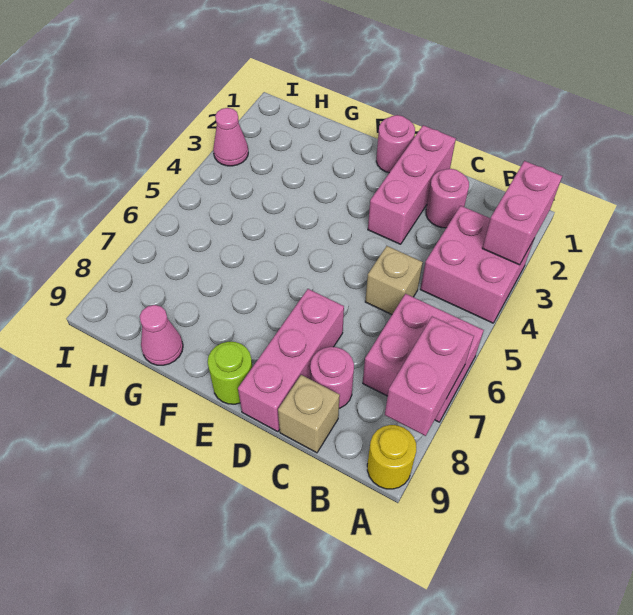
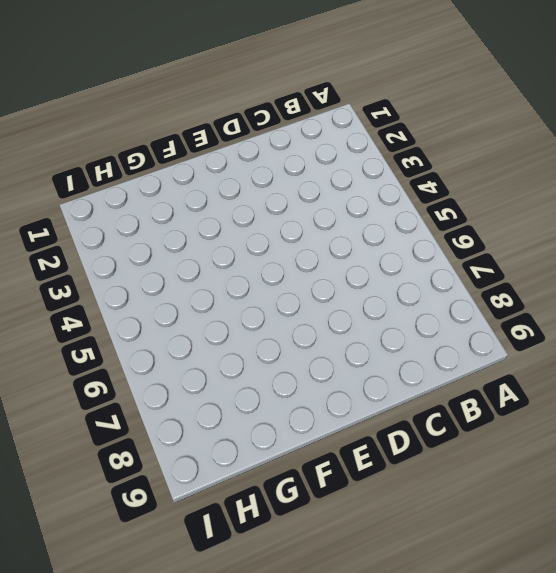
none -> pink 2x2 brick [420,206,534,323]
none -> pink 2x2 brick [363,294,484,422]
none -> yellow 1x1 round brick [367,425,416,489]

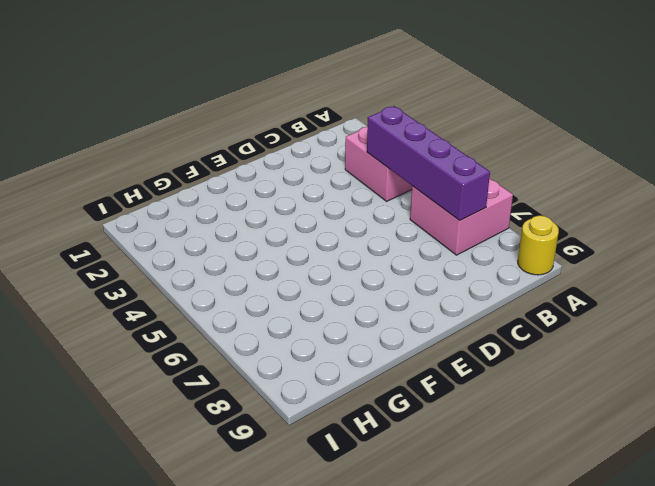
purple 1x4 brick [367,106,490,221] -> none
none -> pink 1x1 round brick [426,169,469,228]
none -> tan 1x1 brick [365,246,423,315]
none -> pink 1x1 round brick [310,347,354,408]

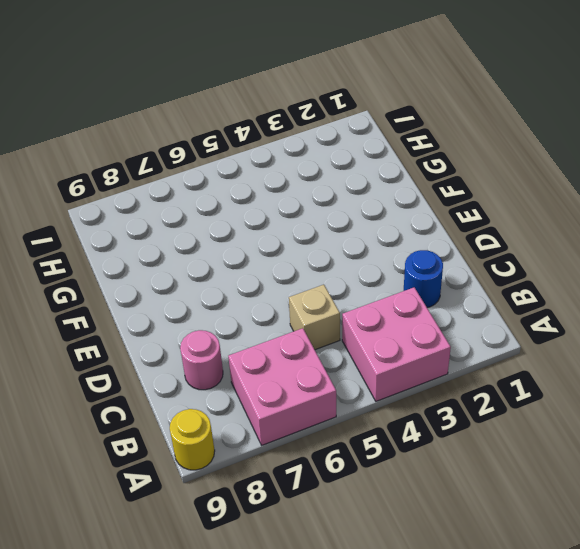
blue 1x1 round brick [404,250,443,308] -> pink 1x1 round brick [426,169,469,228]
none -> tan 1x1 brick [278,375,340,453]
none -> pink 1x3 brick [368,125,456,244]
none -> pink 1x3 brick [238,289,344,432]

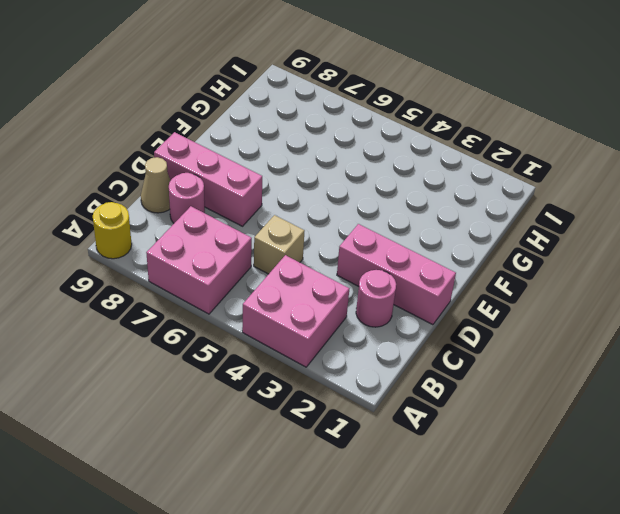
tan 1x1 cone [141,157,171,213] -> tan 1x1 brick [278,375,340,453]
none -> pink 1x1 round brick [376,115,415,173]
none -> lime 1x1 round brick [208,342,252,404]
none -> pink 1x1 cone [140,305,183,365]

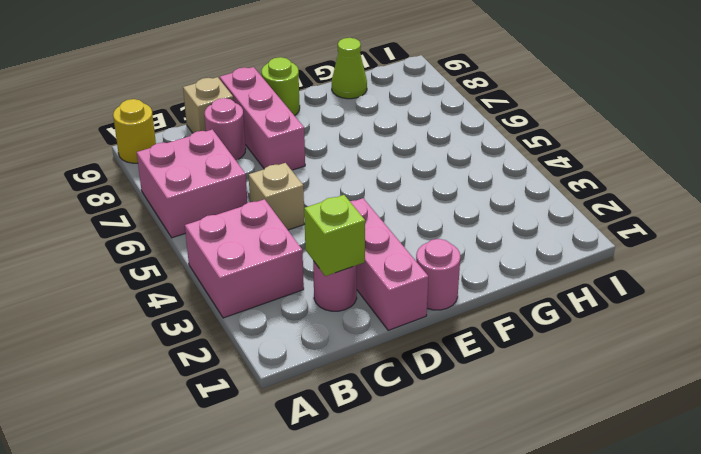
lime 1x1 brick [304,195,365,276] -> none
lime 1x1 cone [332,38,367,99] -> pink 1x1 cone [140,305,183,365]
none -> pink 1x1 cone [213,108,248,166]
none -> pink 1x2 brick [482,161,562,265]
none -> pink 1x2 brick [385,316,474,436]

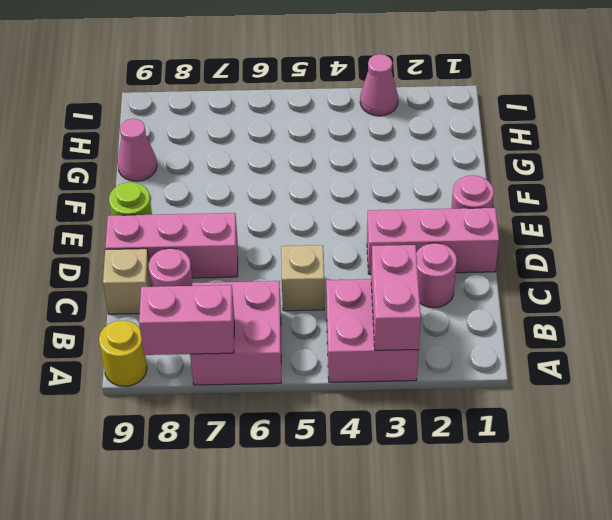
pink 1x2 brick [371,245,421,350] -> pink 1x2 brick turned to [482,161,562,265]

